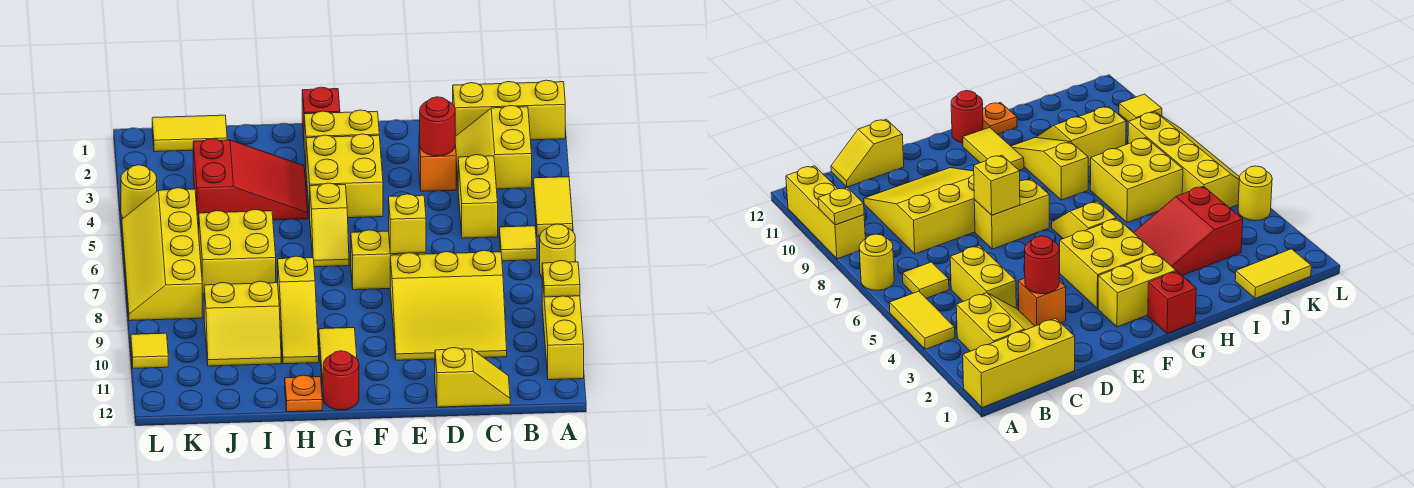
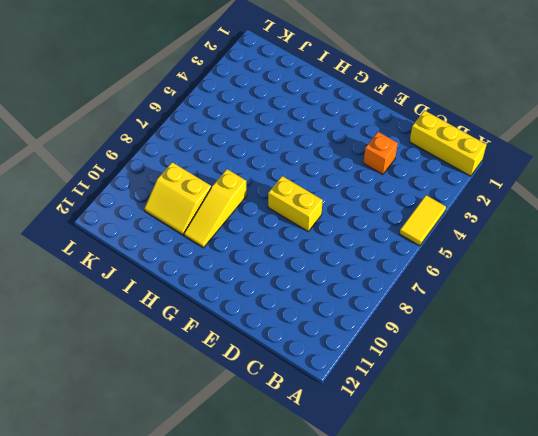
none -> yellow 1x1 round brick [540,224,575,277]
none -> yellow 1x3 brick [542,276,584,380]
none -> yellow 2x2 slope [455,106,532,189]

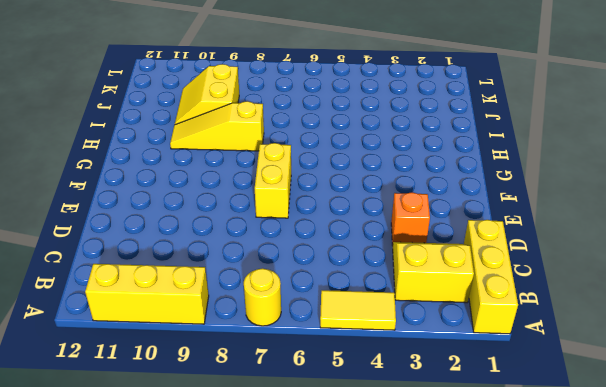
none -> yellow 1x1 tile [499,226,537,261]
none -> yellow 1x2 brick [458,155,498,238]
none -> yellow 3x3 slope [390,250,507,360]

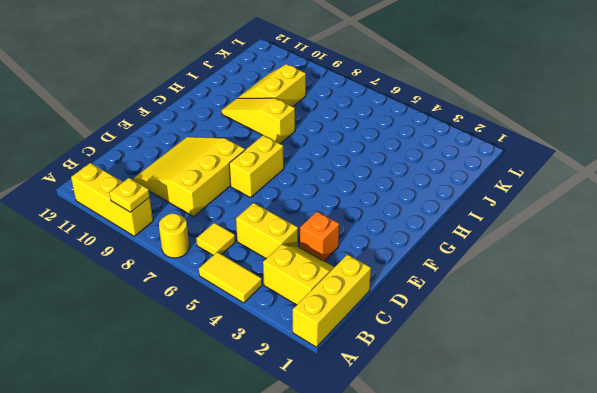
none -> yellow 1x2 slope [435,348,510,407]
none -> yellow 1x2 brick [304,110,379,164]
none -> yellow 2x2 brick [306,134,383,218]

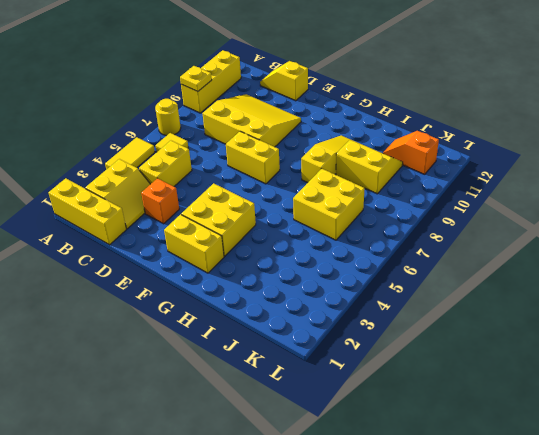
orange 1x2 slope [383,131,439,174] -> none
none -> red 1x1 brick [302,87,340,137]
none -> yellow 1x2 slope [310,183,349,267]
none -> yellow 1x2 tile [319,328,357,386]

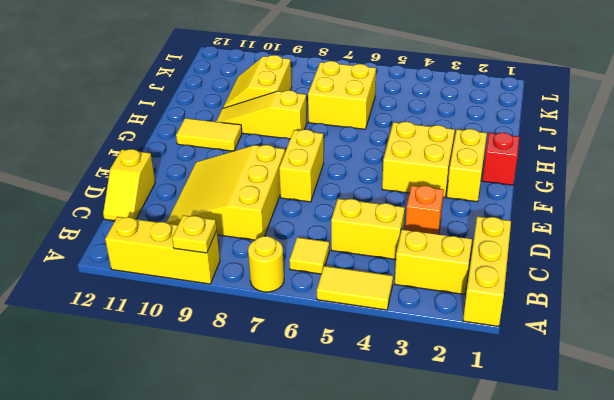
none -> yellow 1x2 slope [310,183,349,267]
none -> red 1x1 round brick [323,351,359,410]
none -> red 2x3 slope [193,139,308,222]

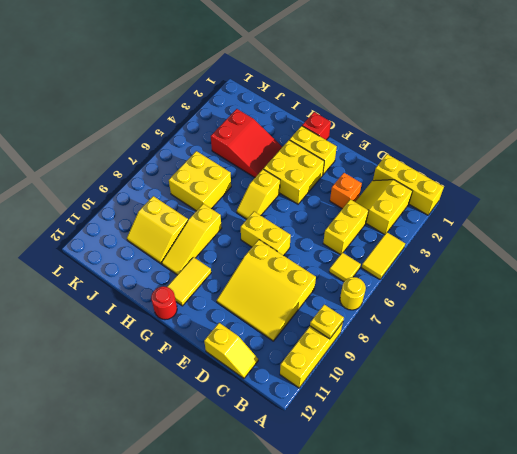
none -> orange 1x1 plate [285,375,322,412]
none -> yellow 1x2 tile [152,115,227,152]
none -> yellow 2x4 slope [122,188,202,321]

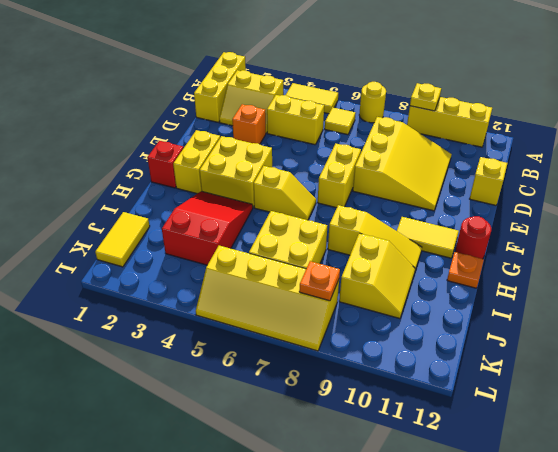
orange 1x1 plate [299,261,340,301] -> none
none -> yellow 1x1 round brick [121,165,157,218]
none -> yellow 1x1 tile [131,333,168,368]
none -> red 1x1 round brick [420,97,455,156]

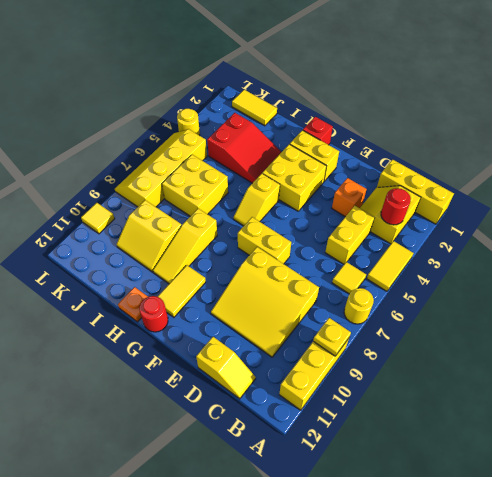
red 1x1 round brick [381,188,411,225] -> red 1x1 round brick moved to [420,97,455,156]
none -> yellow 1x1 brick [389,194,426,254]

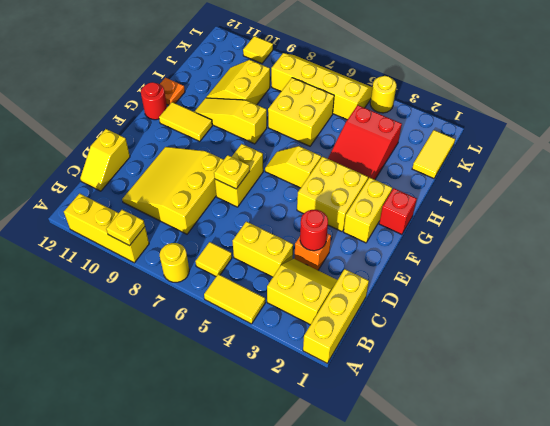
yellow 1x1 plate [214,155,249,189] -> yellow 1x1 brick [389,194,426,254]

